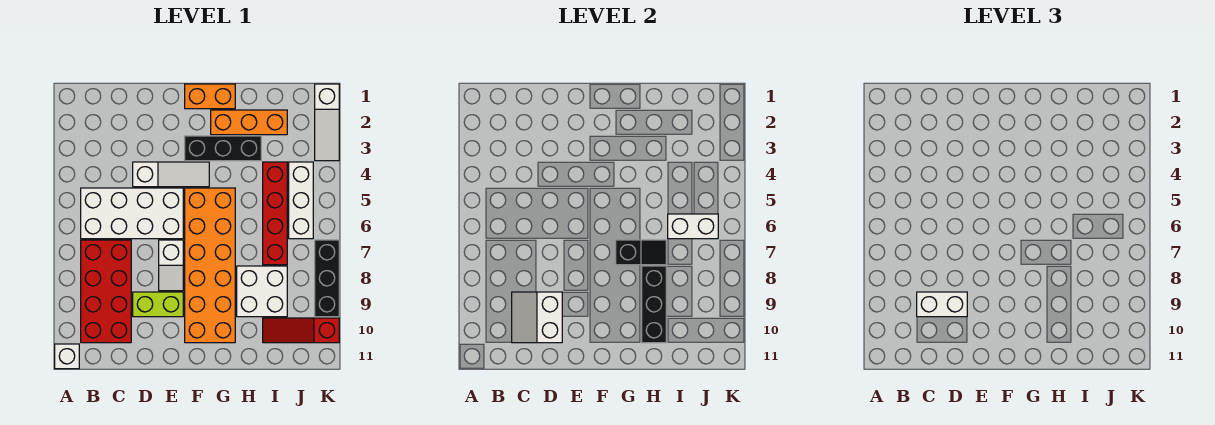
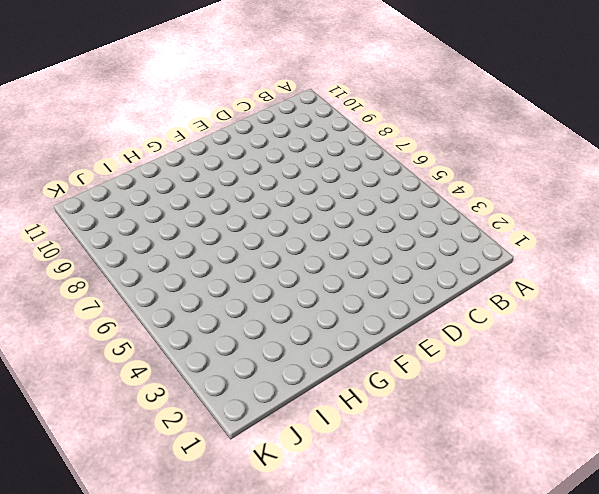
none -> white 1x1 brick [55,344,79,369]
none -> white 2x4 brick [81,188,183,239]
none -> red 2x4 brick [81,240,131,343]

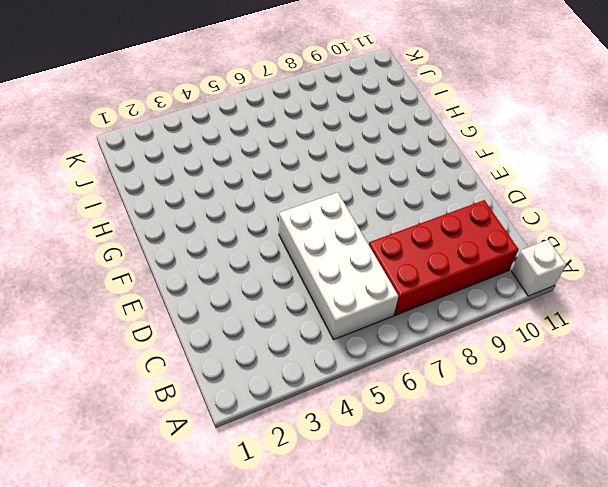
none -> white 1x3 slope [133,162,209,187]
none -> lime 1x2 brick [133,292,183,317]
none -> white 1x2 slope [159,240,183,291]

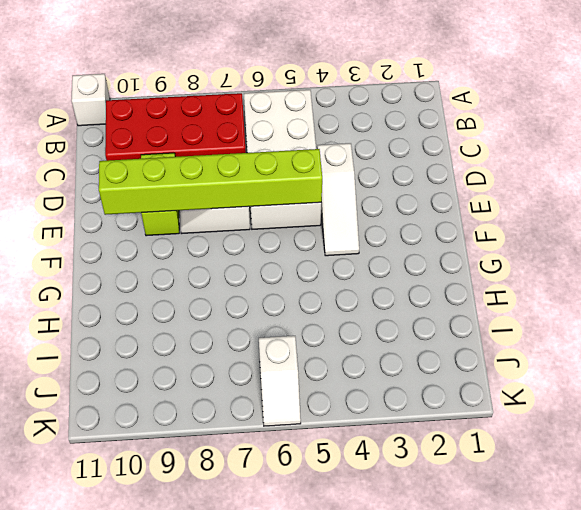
lime 1x6 brick [99,149,322,215] -> none
white 1x2 slope [259,336,301,426] -> white 1x3 brick [289,162,313,239]
none -> orange 1x2 brick [185,84,235,109]
none -> black 1x3 brick [185,136,261,161]
none -> orange 2x6 brick [185,188,235,343]

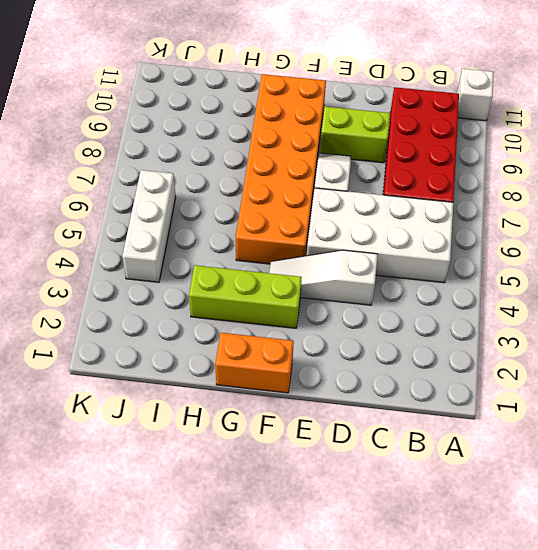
lime 1x3 brick [189,265,302,328] -> black 1x3 brick [185,136,261,161]
none -> orange 1x3 brick [211,110,287,135]
none -> white 2x2 brick [237,266,287,317]
none -> red 1x4 brick [263,162,287,265]

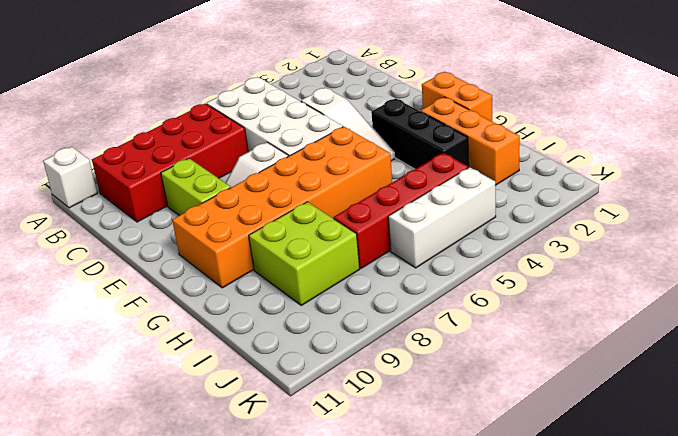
lime 2x2 brick [249,202,360,305] -> white 2x2 brick [237,266,287,317]
none -> red 1x3 slope [263,318,339,343]
none -> white 1x3 slope [315,84,339,161]
none -> black 1x3 brick [315,240,339,317]

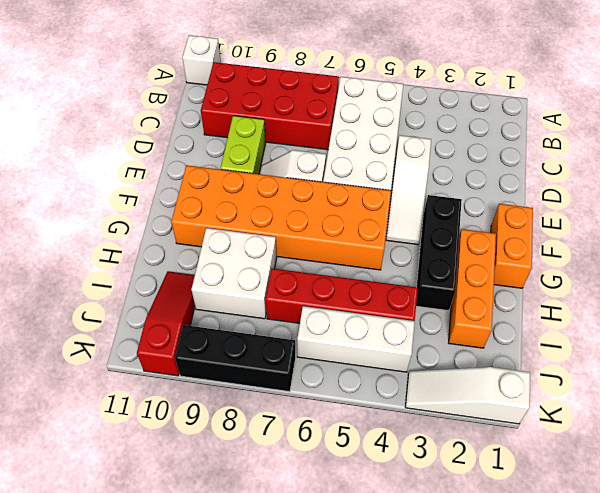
none -> white 2x2 slope [512,292,562,343]
none -> black 1x2 slope [616,240,666,265]
none -> black 1x3 brick [642,266,666,343]

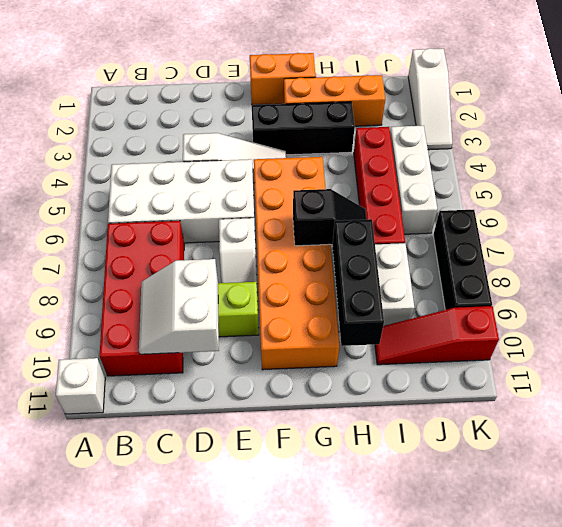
none -> white 1x2 brick [668,214,718,239]
none -> white 1x2 brick [917,292,967,317]

